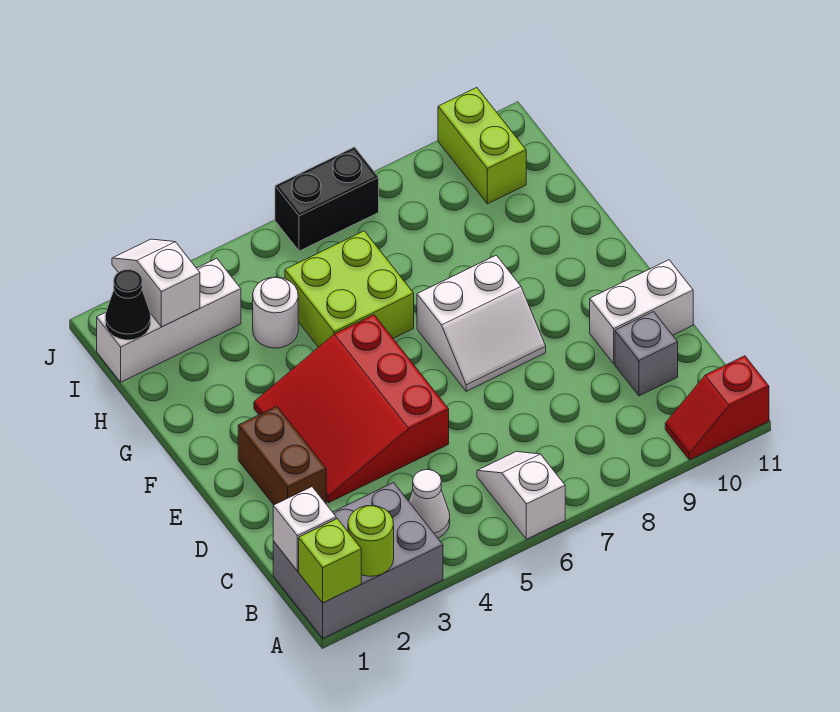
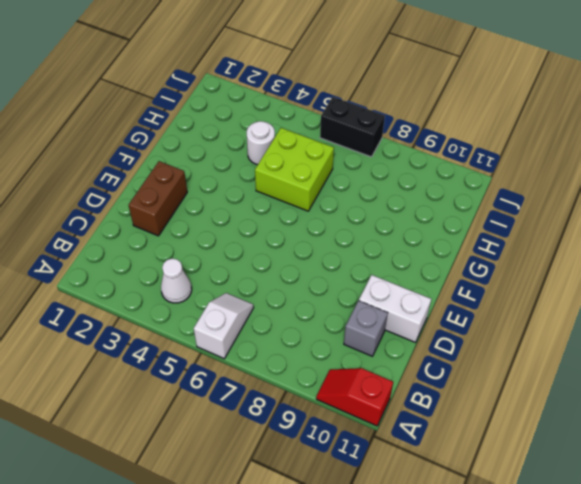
none -> grey 2x3 brick [273,483,443,638]
none -> red 3x3 slope [254,315,449,503]
none -> white 2x2 slope [417,255,546,391]

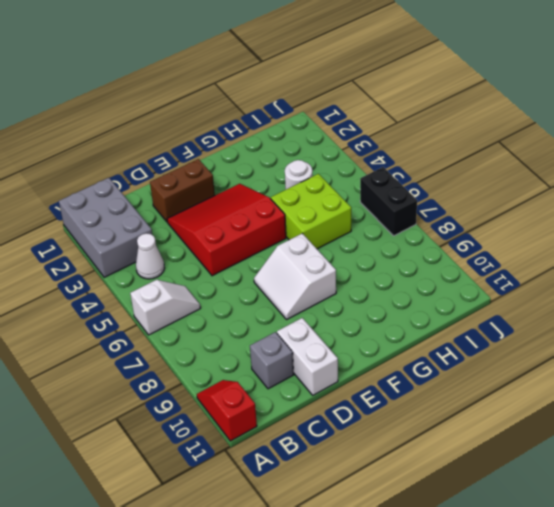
none -> white 1x3 brick [97,258,241,382]
none -> lime 1x2 brick [438,88,526,204]
none -> lime 1x1 brick [299,519,361,603]

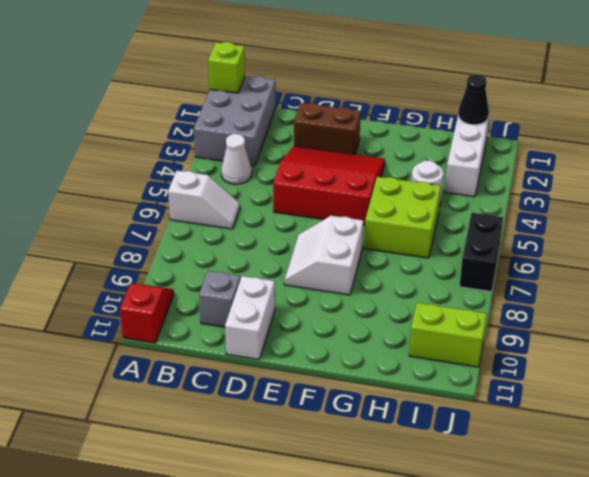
none -> lime 1x1 round brick [348,505,394,576]
none -> white 1x1 brick [273,487,336,571]
none -> white 1x2 slope [112,239,200,327]

